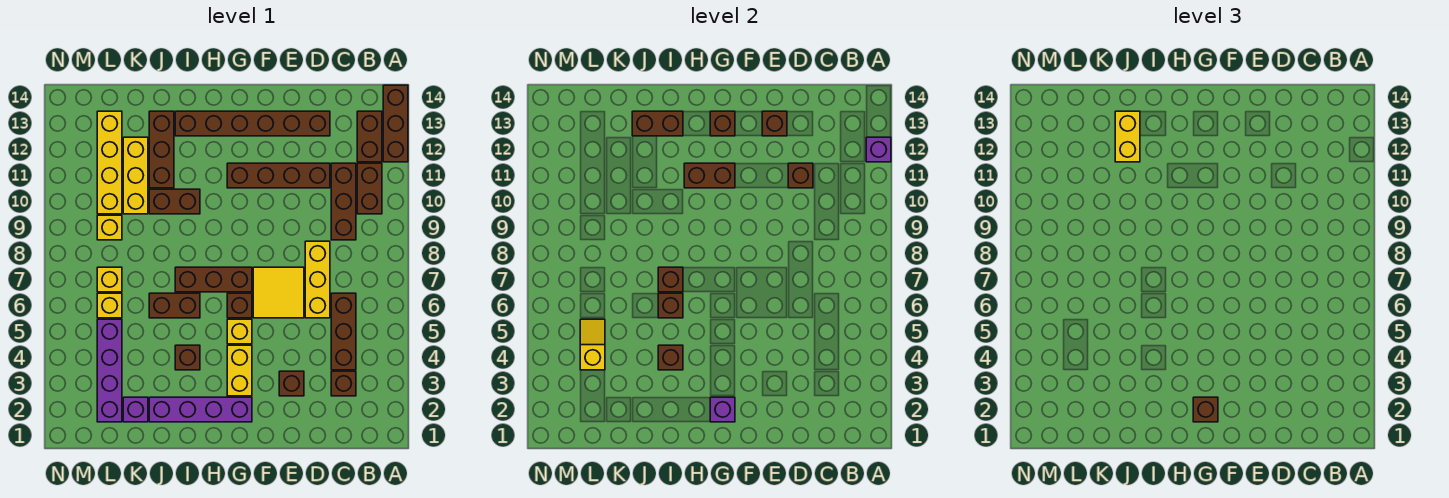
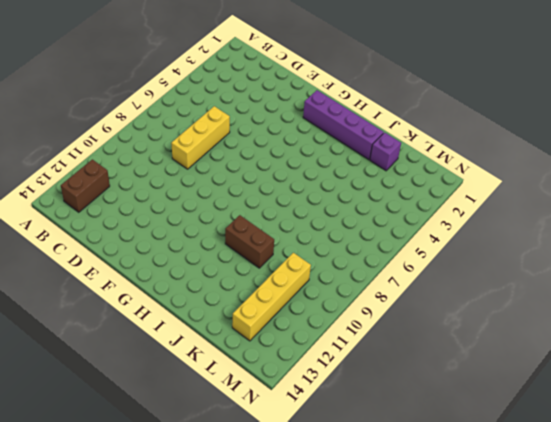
none -> brown 1x3 brick [383,85,408,162]
none -> brown 1x2 brick [357,163,382,214]
none -> brown 1x1 brick [331,371,356,396]
none -> brown 1x3 brick [331,293,356,370]

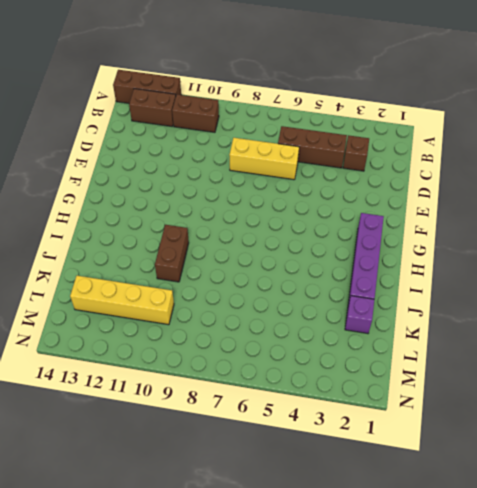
none -> brown 1x3 brick [331,163,356,240]
none -> brown 1x4 brick [227,163,330,188]
none -> brown 1x6 brick [175,111,330,136]
none -> brown 1x1 brick [279,371,304,396]

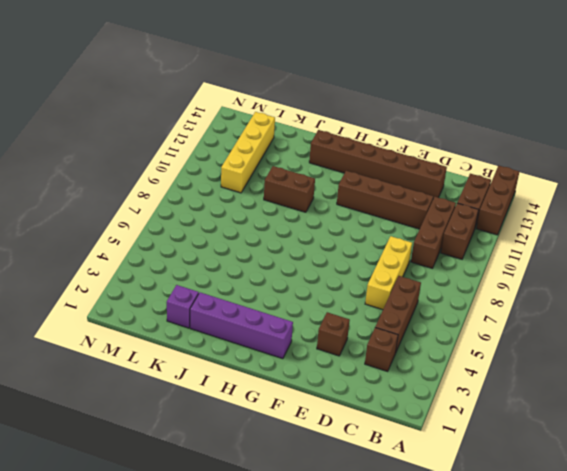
none -> yellow 2x2 tile [253,267,304,318]
none -> yellow 1x2 brick [227,345,252,396]
none -> yellow 1x1 brick [227,319,252,344]
none -> brown 1x1 brick [227,293,252,318]

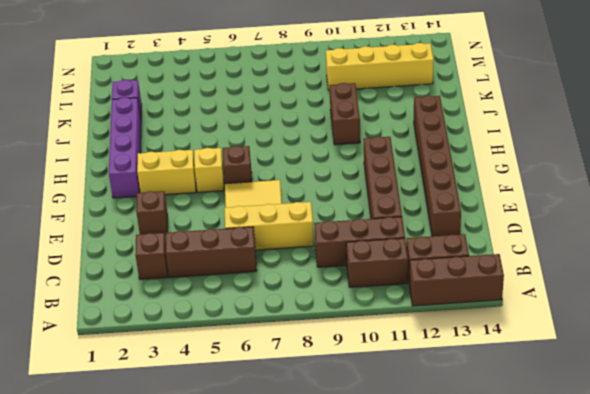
none -> brown 1x3 brick [175,267,252,292]
none -> brown 1x1 brick [175,345,200,370]
none -> brown 1x2 brick [149,293,200,318]
none -> brown 1x3 brick [149,111,174,188]

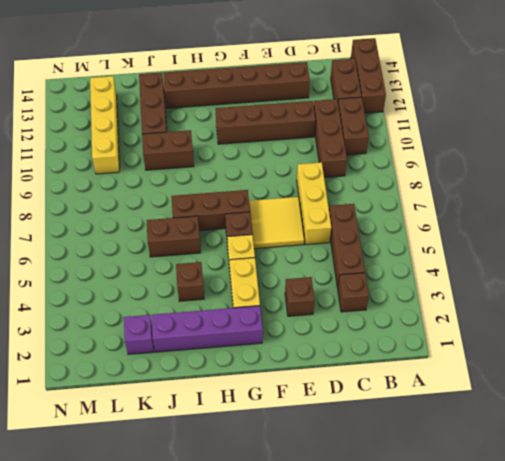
none -> yellow 1x3 brick [123,137,148,214]
none -> purple 1x4 brick [97,319,122,422]
none -> yellow 1x1 brick [97,293,122,318]
none -> yellow 1x1 brick [97,267,122,292]

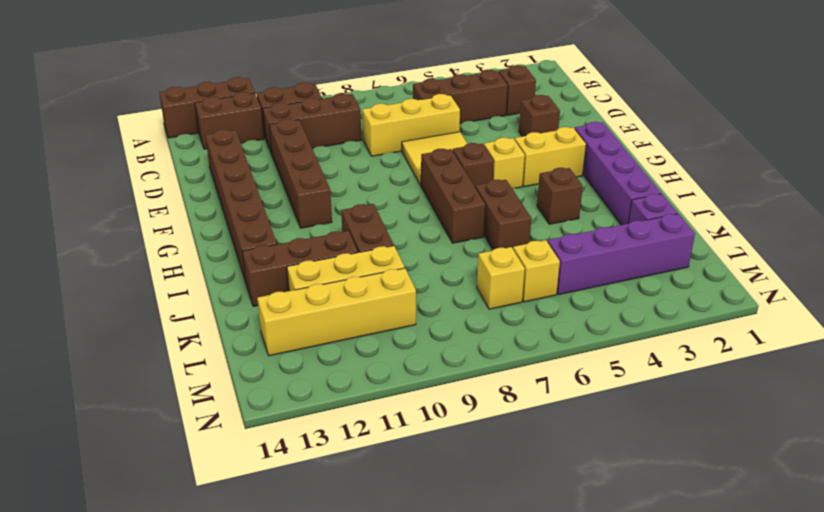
none -> yellow 1x1 brick [97,215,122,240]
none -> purple 1x1 brick [866,137,891,162]
none -> brown 1x1 brick [788,163,813,188]
none -> brown 1x1 brick [762,111,787,136]

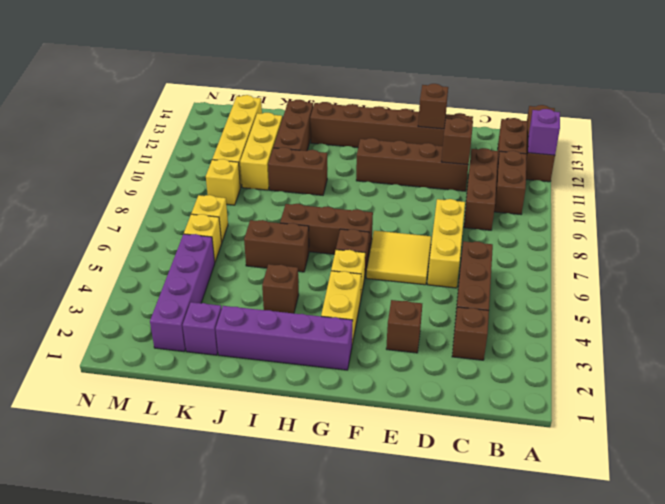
none -> purple 1x1 brick [710,397,735,422]
none -> brown 1x2 brick [684,163,735,188]
none -> brown 1x1 brick [710,111,735,136]
none -> brown 1x1 brick [658,345,683,370]

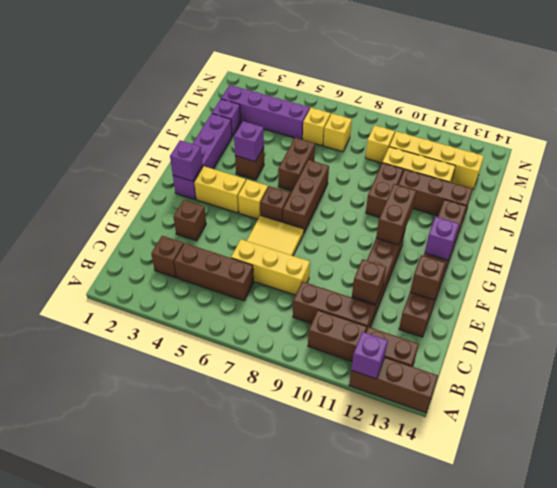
purple 1x1 brick [425,217,459,260] -> brown 1x1 brick [710,111,735,136]
purple 1x1 brick [234,121,264,162] -> brown 1x1 brick [658,345,683,370]
none -> brown 1x1 brick [658,293,683,318]
none -> brown 1x1 brick [658,267,683,292]
none -> brown 1x2 brick [632,111,683,136]
none -> yellow 1x2 slope [580,319,605,370]

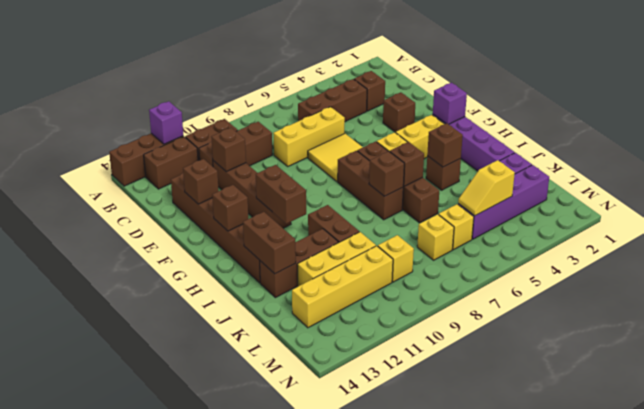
none -> brown 1x1 brick [1193,397,1218,422]
none -> yellow 1x2 brick [1115,111,1140,162]

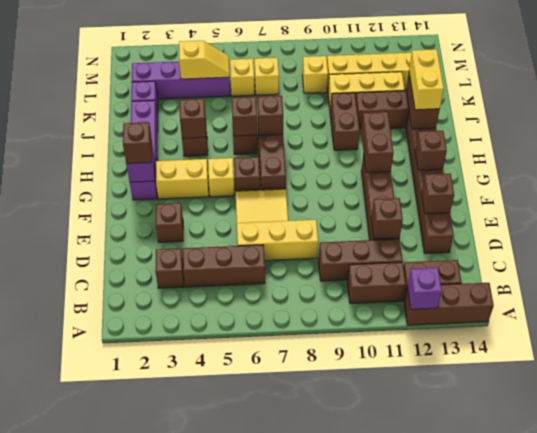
yellow 1x2 brick [409,49,444,110] -> yellow 1x2 brick turned to [1115,111,1140,162]

